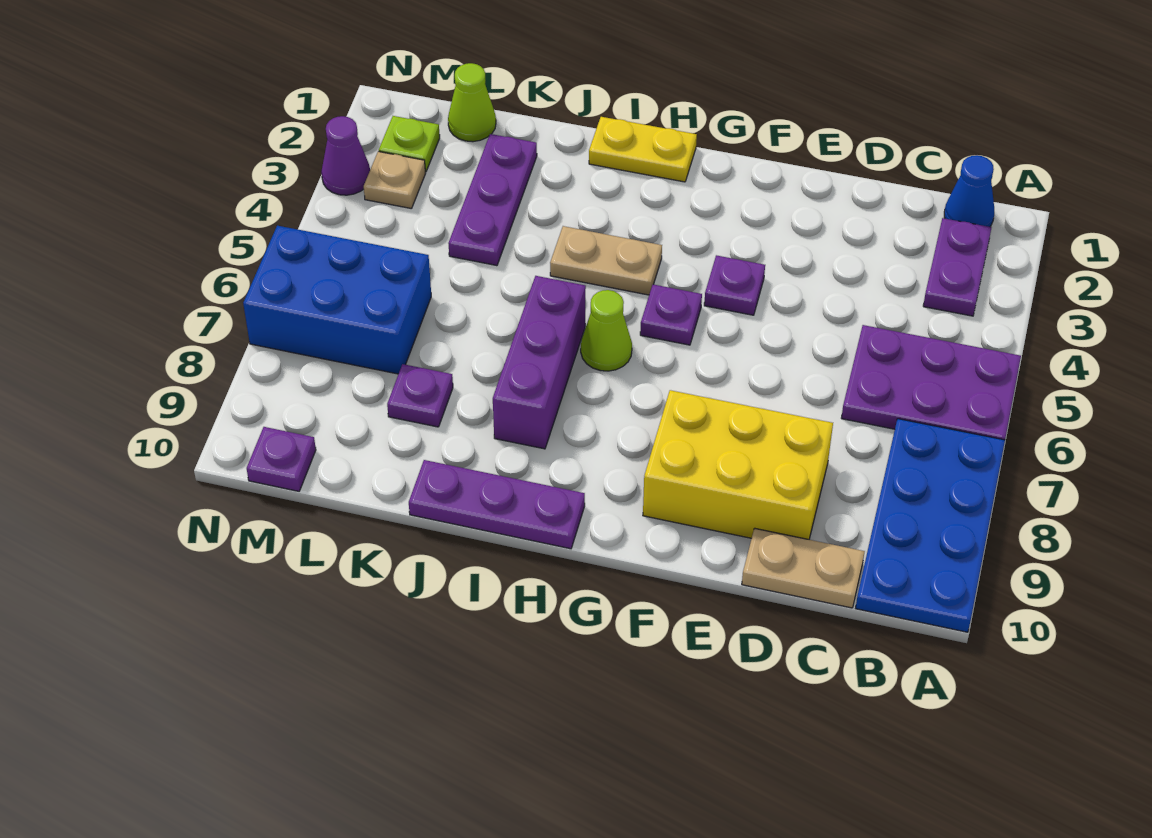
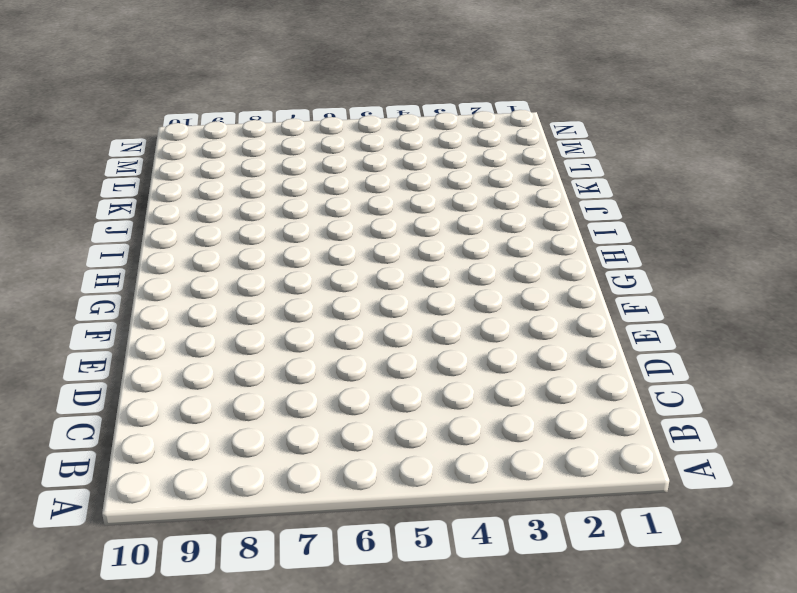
none -> purple 2x3 plate [842,325,1021,440]
none -> blue 2x4 plate [856,419,1005,632]
none -> blue 1x1 cone [944,155,994,227]

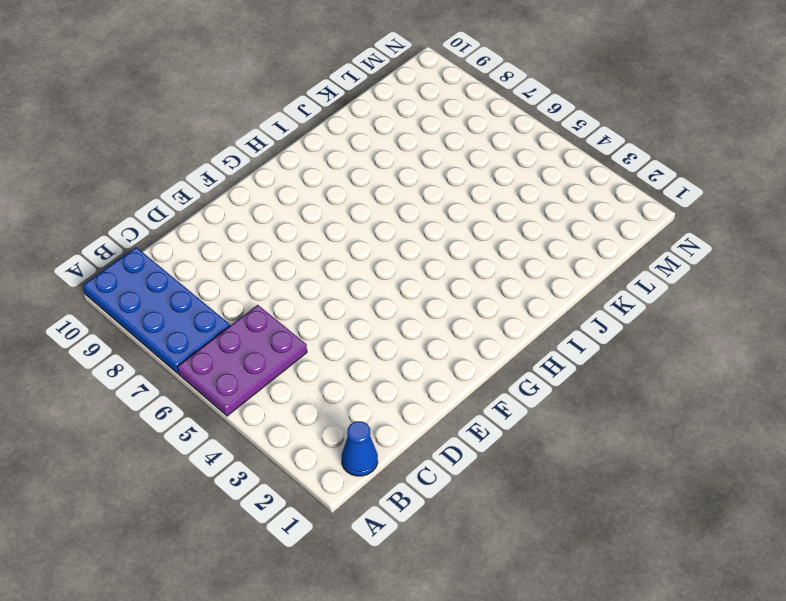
none -> purple 1x2 plate [923,218,992,316]
none -> tan 1x2 plate [742,528,865,608]
none -> yellow 2x3 brick [643,390,833,540]

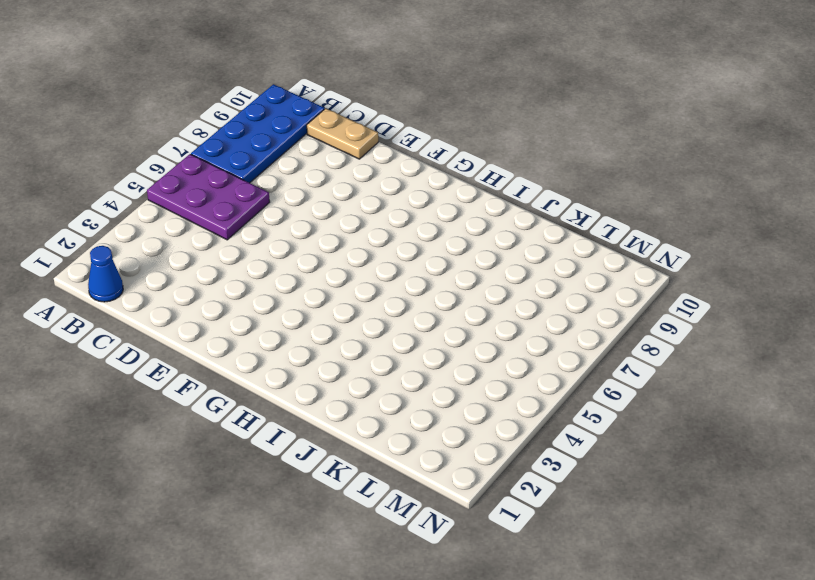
none -> purple 1x2 plate [923,218,992,316]
none -> yellow 2x3 brick [643,390,833,540]
none -> purple 1x1 plate [704,255,765,315]

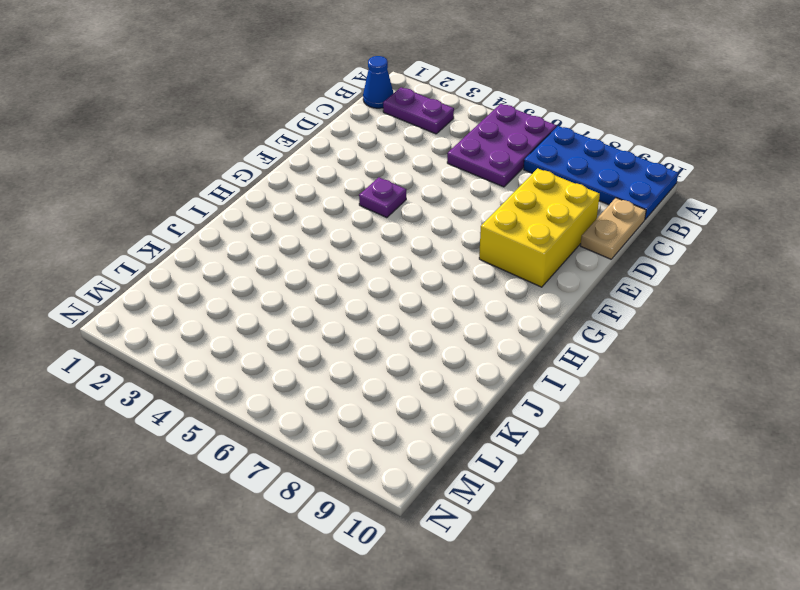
none -> purple 1x1 plate [640,284,702,345]
none -> yellow 1x2 plate [589,117,697,182]
none -> tan 1x2 plate [550,226,662,295]

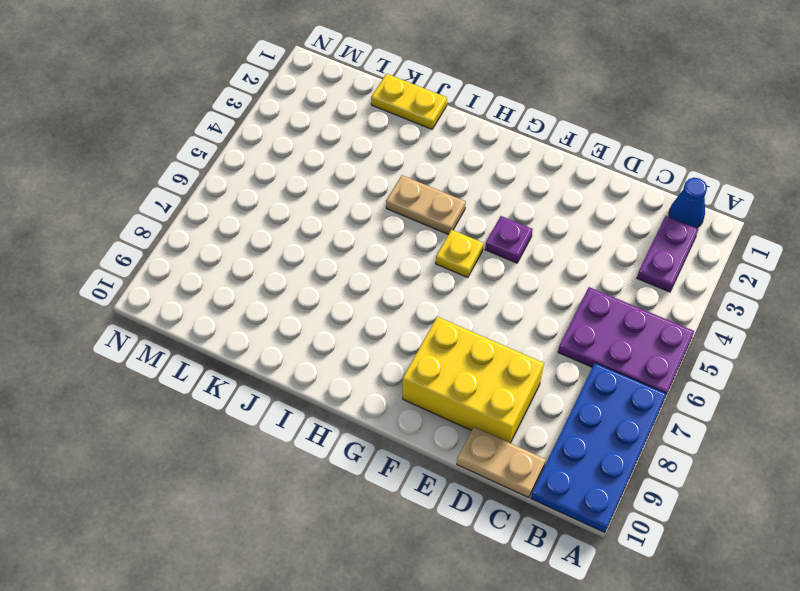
yellow 1x1 plate [436,230,483,277] -> purple 1x1 plate [640,284,702,345]
yellow 1x2 plate [371,74,447,129] -> yellow 1x2 plate moved to [589,117,697,182]
none -> lime 1x1 cone [581,290,632,371]
none -> purple 1x3 plate [409,460,585,549]
none -> purple 1x3 brick [493,276,586,449]

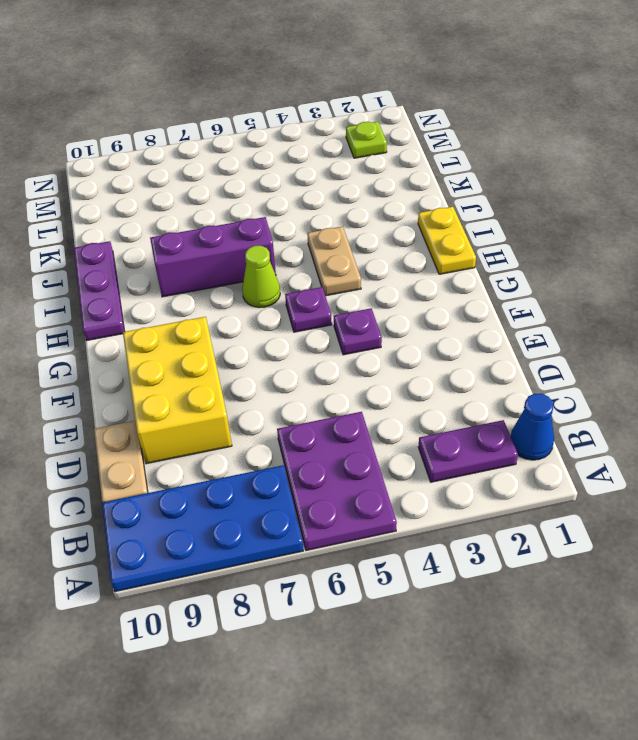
none -> purple 1x3 plate [448,134,537,266]
none -> purple 1x1 plate [387,364,453,427]
none -> lime 1x1 cone [448,63,496,142]

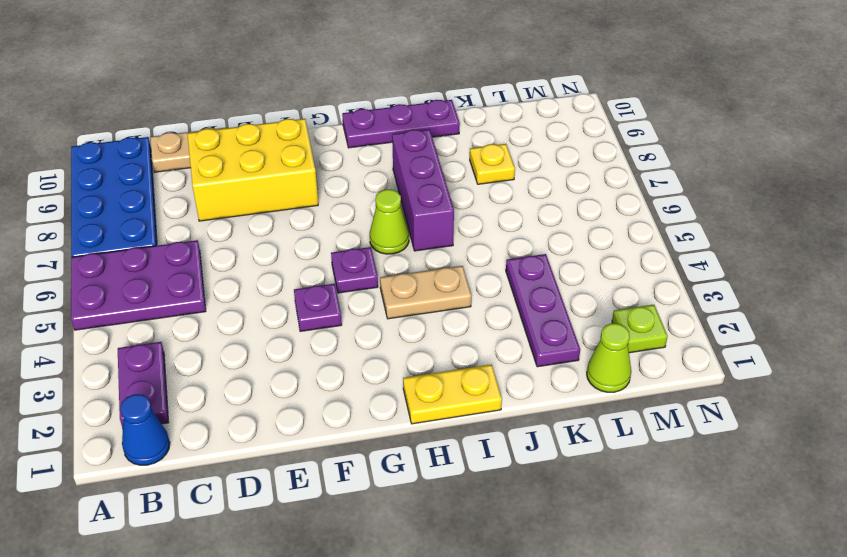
yellow 1x1 plate [470,144,515,184] -> purple 1x1 plate [387,364,453,427]
none -> blue 2x3 brick [243,226,431,374]
none -> tan 1x1 plate [364,151,425,209]
none -> purple 1x1 plate [247,427,316,491]

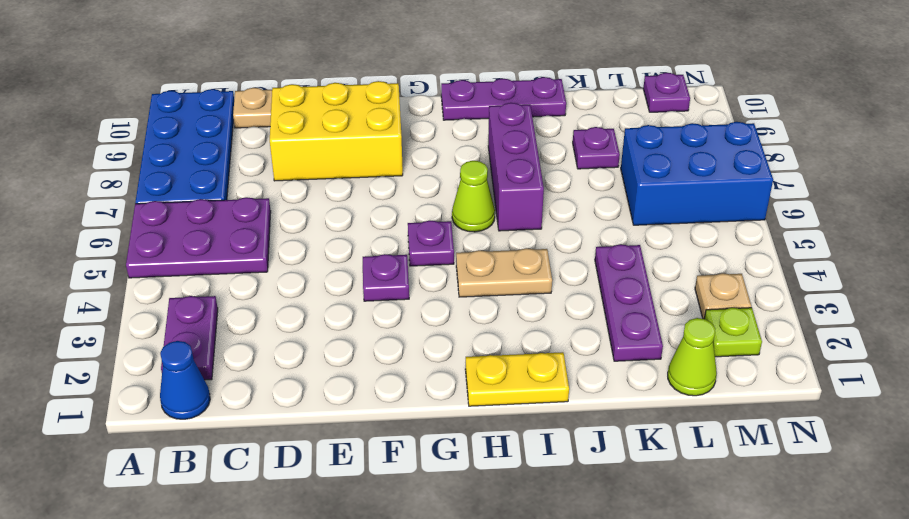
none -> purple 1x1 cone [321,116,370,195]

